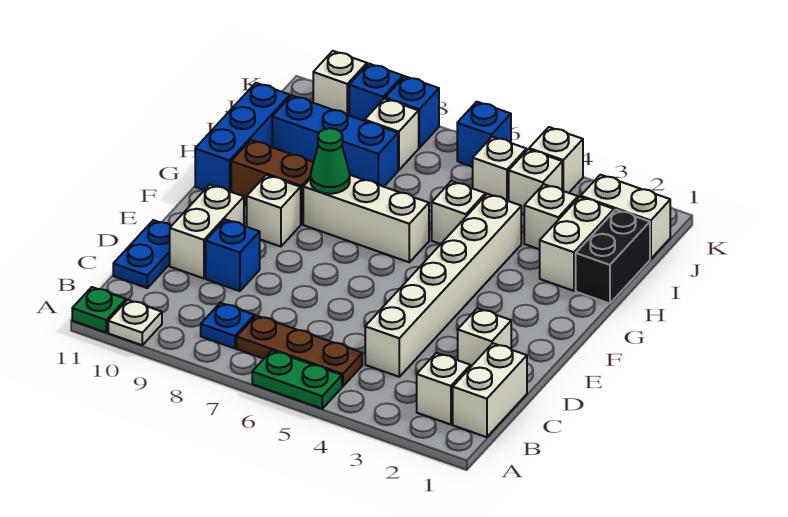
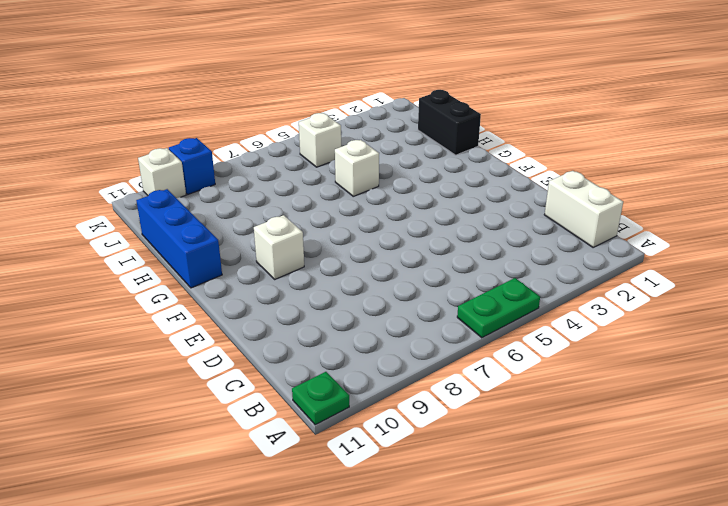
none -> white 1x1 plate [108,300,162,345]
none -> white 1x1 brick [417,353,470,425]
none -> brown 1x3 plate [237,315,362,386]
none -> blue 1x1 plate [201,303,255,348]

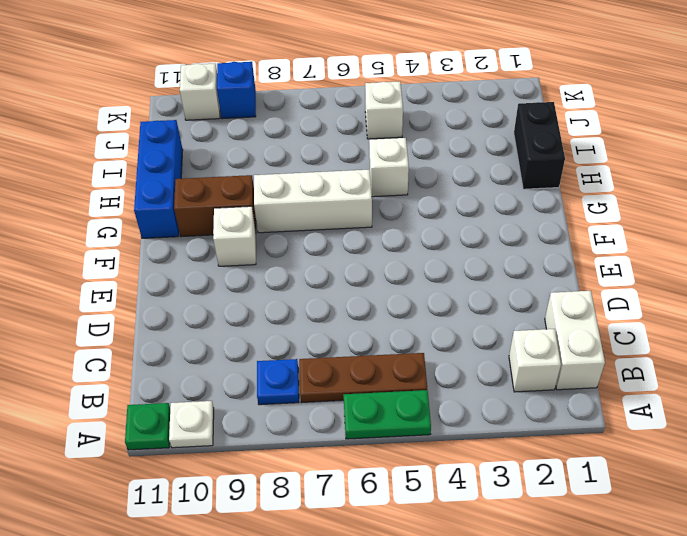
none -> white 1x6 brick [365,194,521,377]
none -> blue 1x2 plate [113,220,171,288]
none -> white 1x1 brick [458,308,511,367]
none -> blue 1x1 brick [206,219,260,291]

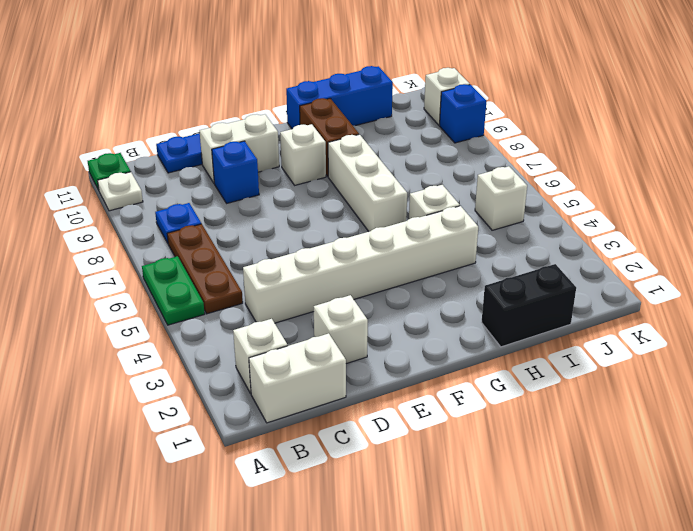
none -> white 1x2 brick [540,197,614,291]
none -> white 1x1 brick [524,184,578,249]
none -> blue 1x3 brick [272,95,398,187]
none -> white 1x2 brick [581,175,670,259]

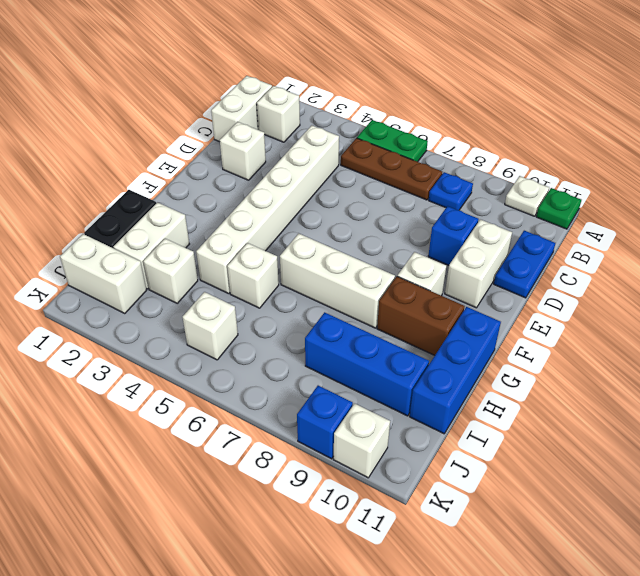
none -> white 1x1 brick [509,149,562,214]
none -> white 1x1 brick [365,98,419,170]
none -> white 1x1 brick [529,127,583,193]
none -> blue 1x1 brick [457,102,511,167]

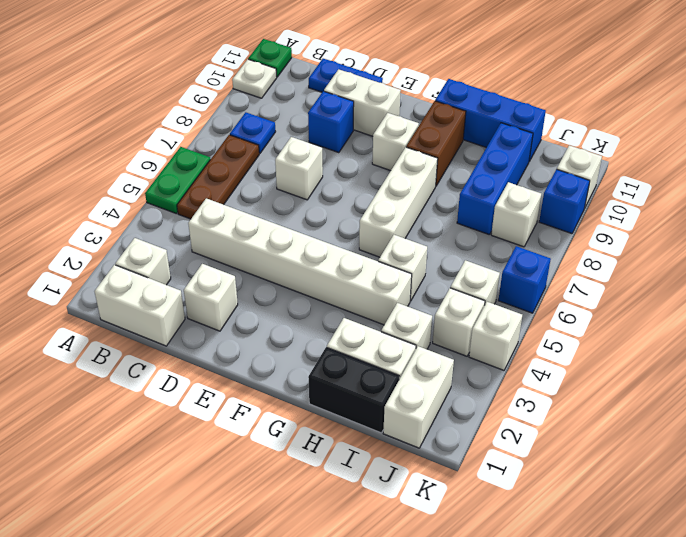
white 1x1 brick [275,137,323,200] -> none
none -> blue 1x1 brick [385,76,439,148]
none -> green 1x1 cone [311,128,350,194]

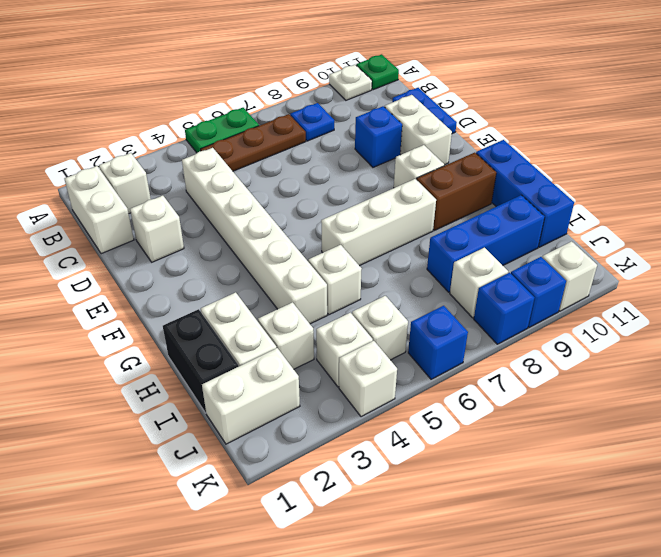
none -> green 1x1 cone [311,128,350,194]

